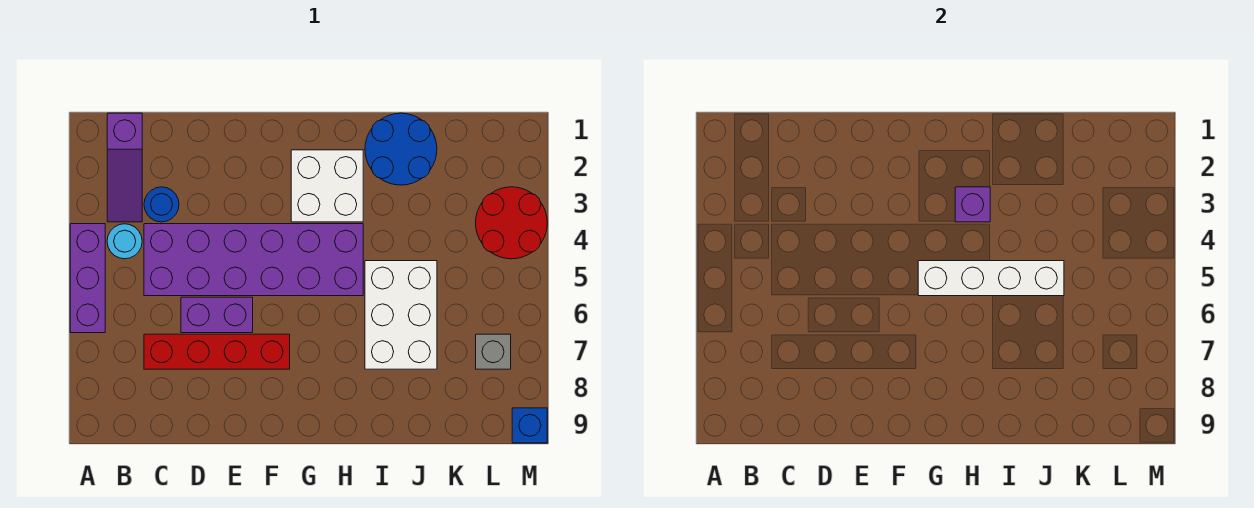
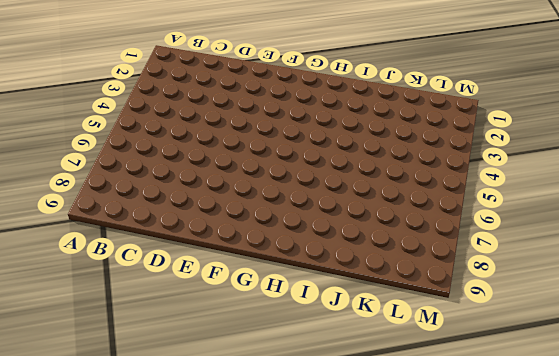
none -> purple 1x3 brick [70,224,105,333]
none -> purple 1x3 slope [107,113,142,222]
none -> cyan 1x1 round brick [107,224,142,259]

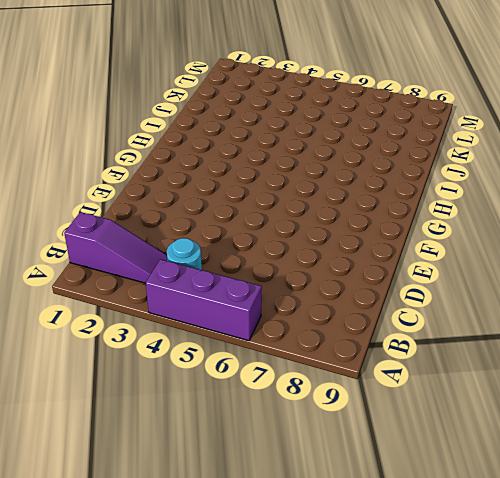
none -> blue 1x1 round brick [144,187,179,222]
none -> purple 2x6 brick [144,224,363,296]
none -> red 1x4 brick [144,334,290,369]

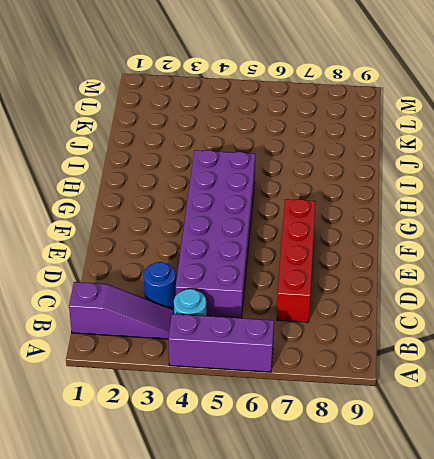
none -> purple 1x2 brick [181,297,253,333]
none -> white 2x2 brick [291,150,363,222]
none -> blue 2x2 round brick [365,113,437,185]

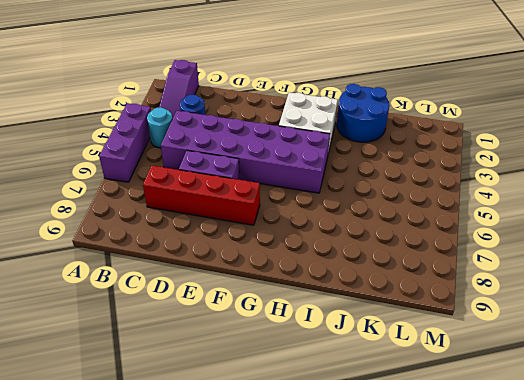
none -> white 2x3 brick [365,261,437,369]
none -> red 2x2 round brick [476,187,547,259]
none -> grey 1x1 brick [476,334,511,369]

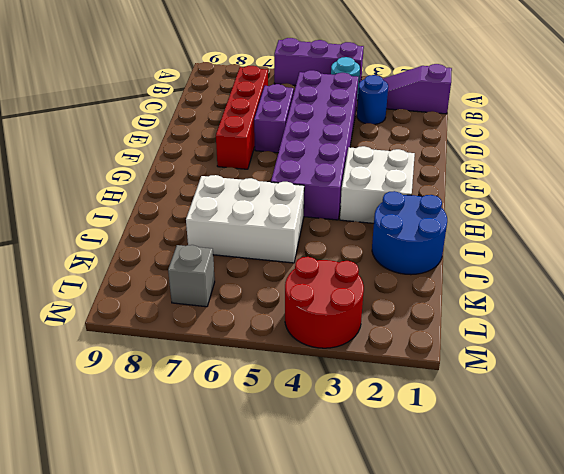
none -> blue 1x1 brick [512,408,547,443]
none -> white 1x4 brick [918,261,1064,296]
none -> purple 1x1 brick [955,187,990,222]

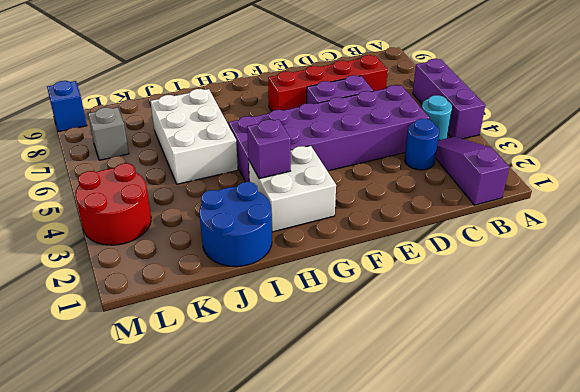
none -> white 1x4 brick [918,261,1064,296]

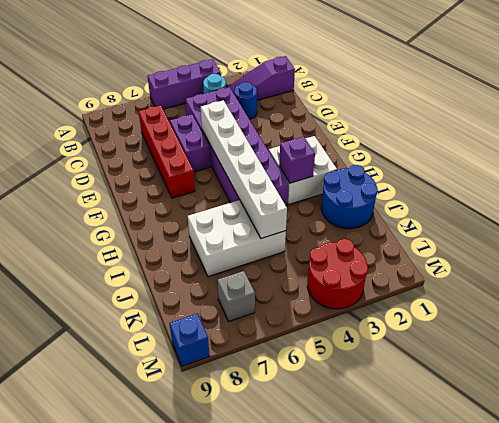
white 1x6 brick [201,100,287,238] -> white 1x4 brick [918,261,1064,296]

